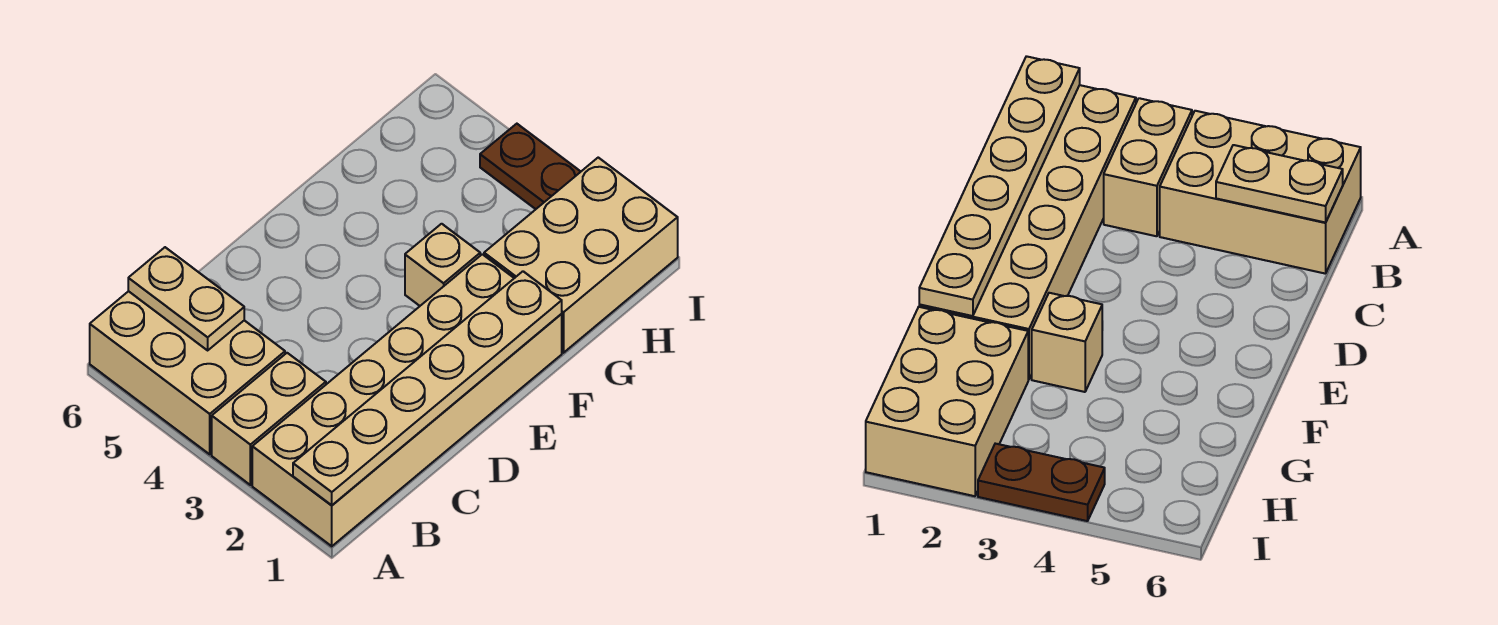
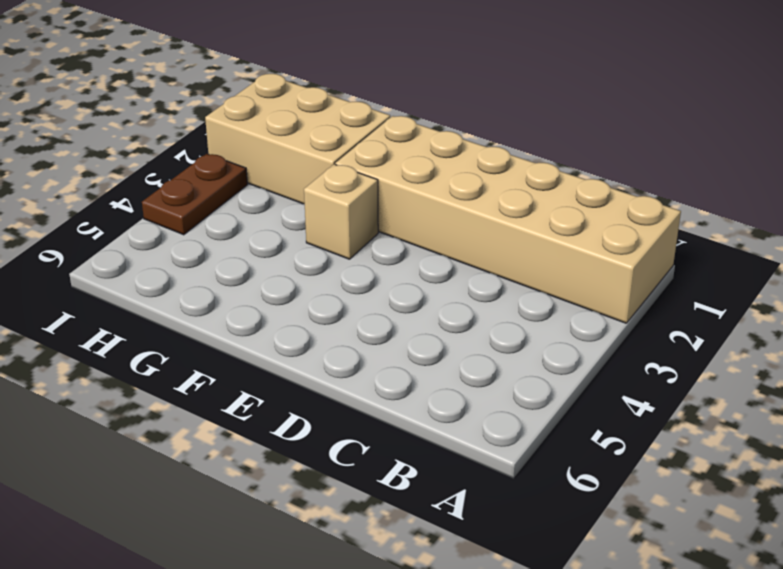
none -> tan 1x2 brick [212,353,326,485]
none -> tan 2x3 brick [90,291,285,454]

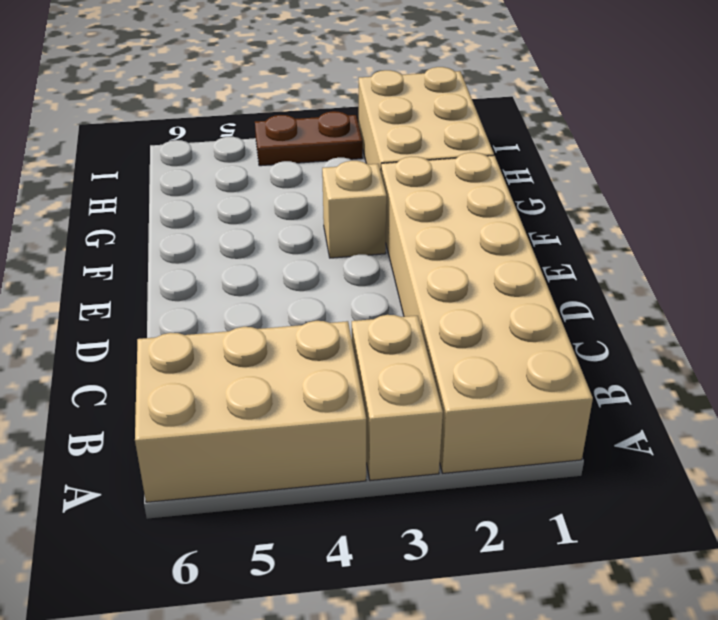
none -> tan 1x6 plate [293,271,562,505]
none -> tan 1x2 plate [128,247,244,350]

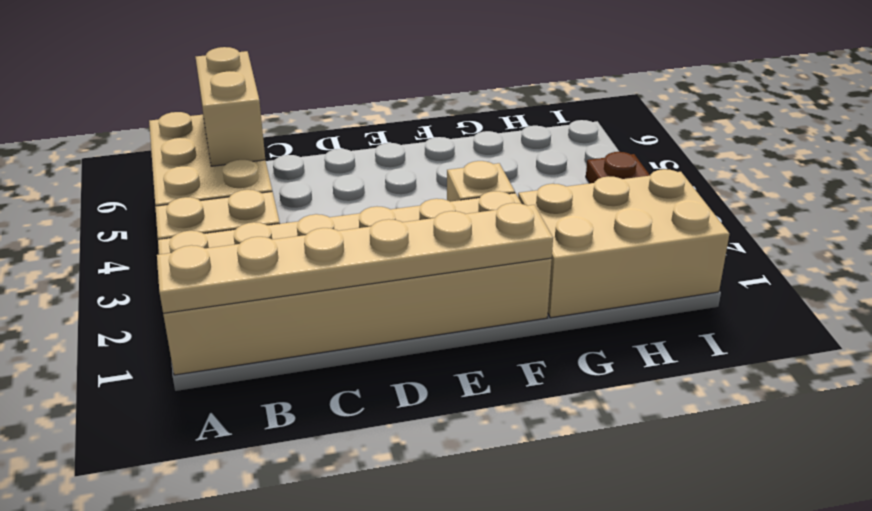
tan 1x2 brick [196,47,265,166] -> tan 1x2 plate [128,247,244,350]

